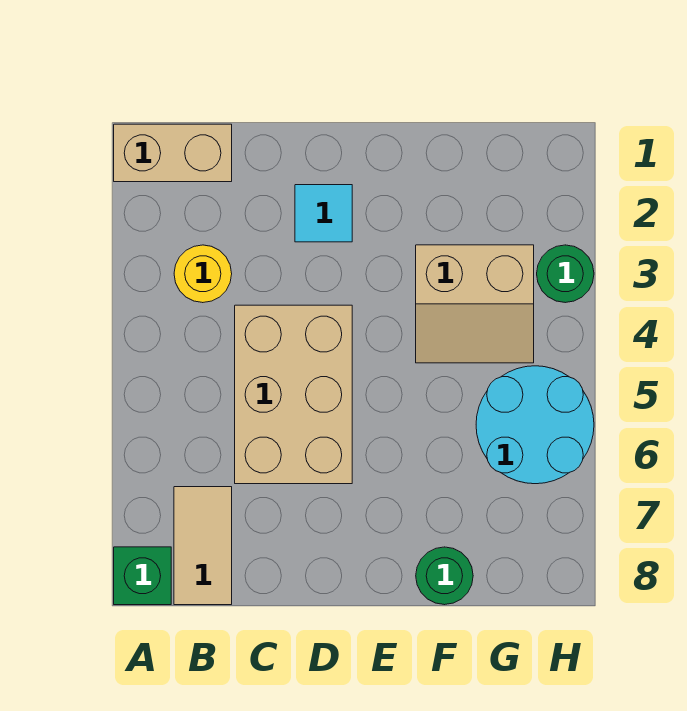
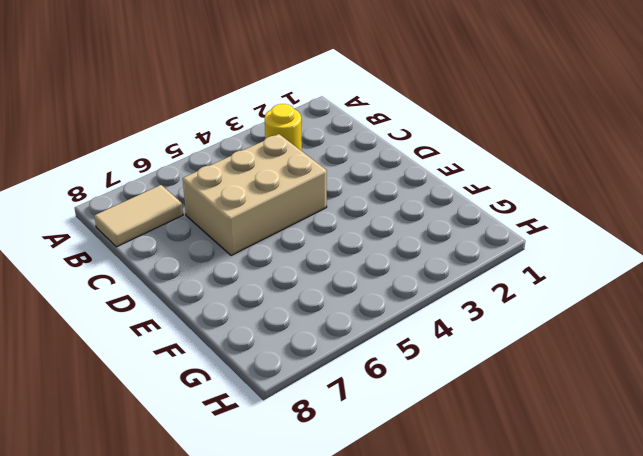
none -> tan 1x2 brick [114,124,232,182]
none -> green 1x1 brick [114,547,171,605]

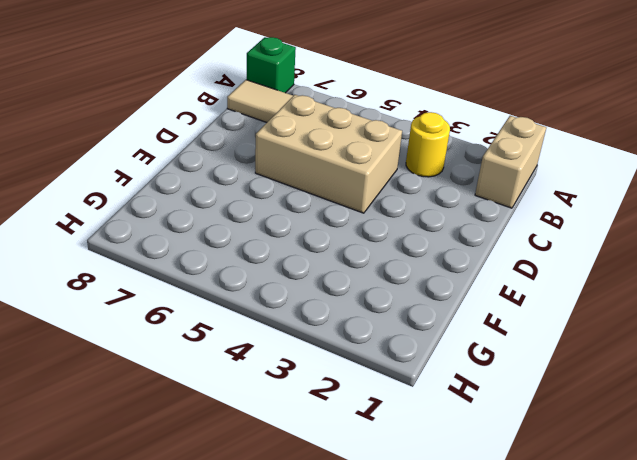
none -> cyan 1x1 tile [295,185,352,242]
none -> tan 2x2 slope [416,245,534,363]

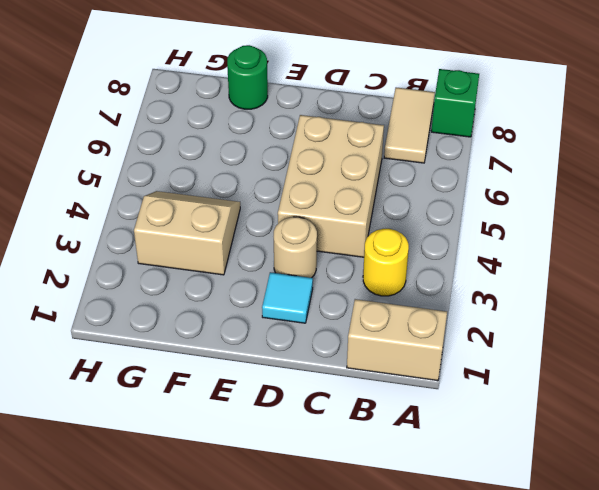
tan 1x1 round brick [274,217,317,278] -> none
none -> cyan 2x2 round brick [476,366,594,484]
none -> green 1x1 round brick [537,245,594,303]

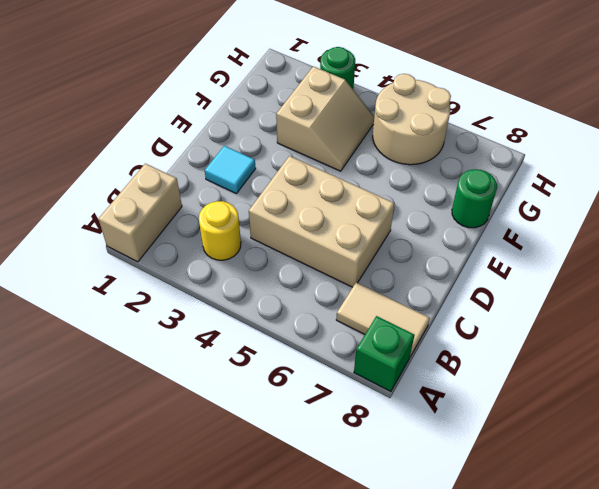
tan 2x2 round brick [373,74,451,165] -> cyan 2x2 round brick [476,366,594,484]

